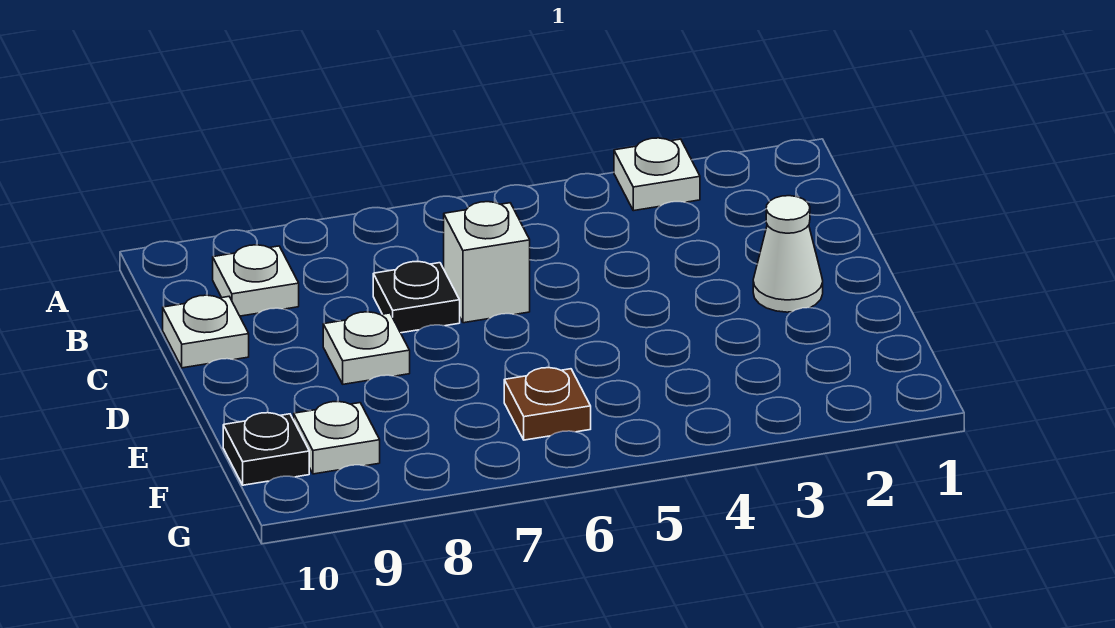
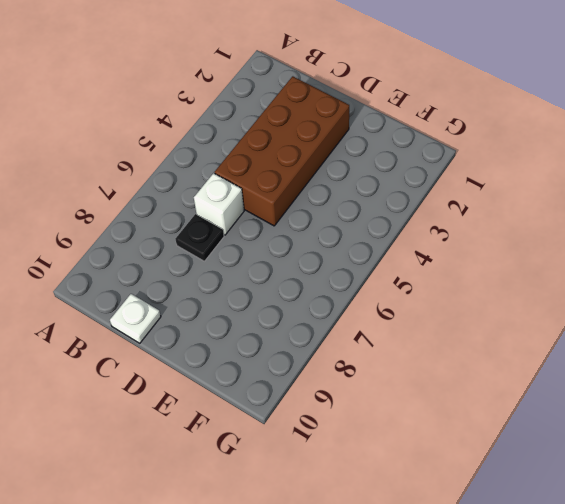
brown 2x4 brick [215,76,349,226] -> white 1x1 cone [753,196,823,312]
none -> white 1x1 plate [614,138,700,211]
none -> white 1x1 plate [213,245,299,316]

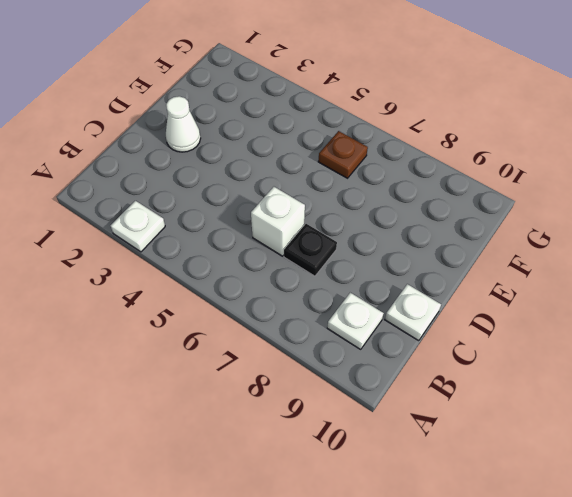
none -> white 1x1 plate [323,312,410,384]
none -> white 1x1 plate [294,402,380,474]

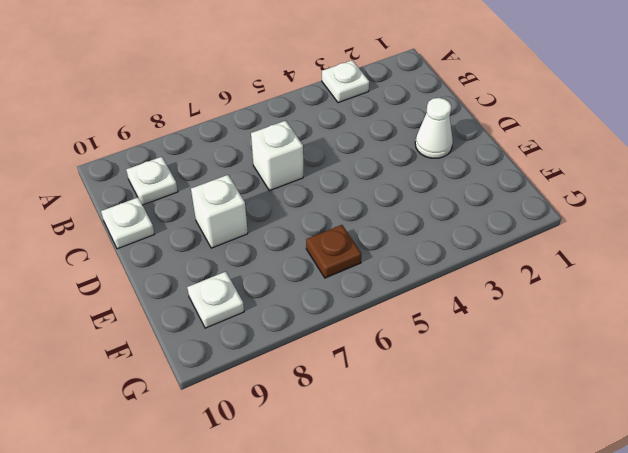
white 1x1 brick [191,175,248,248] -> white 1x1 plate [323,312,410,384]
none -> black 1x1 plate [373,262,460,333]
none -> black 1x1 plate [223,413,309,485]

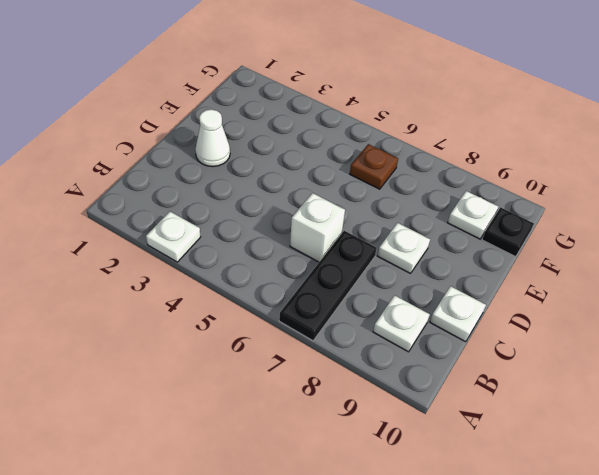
black 1x3 plate [279,231,377,341] -> black 1x1 plate [373,262,460,333]

